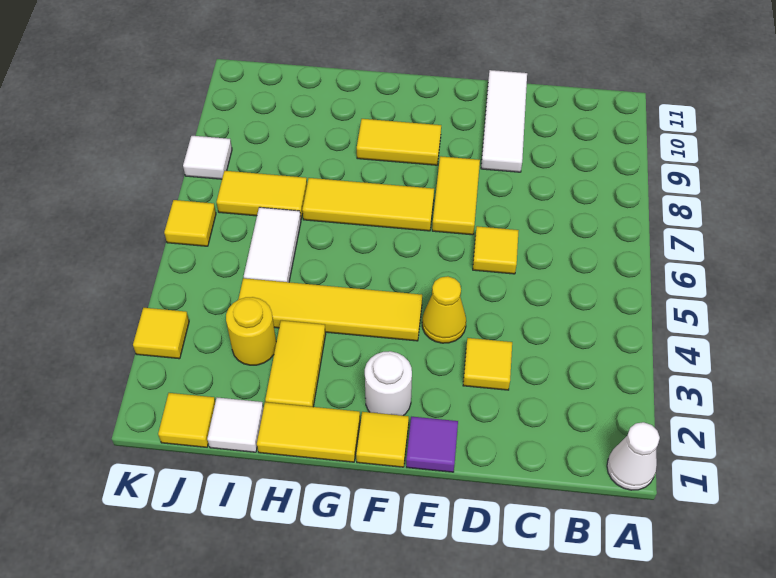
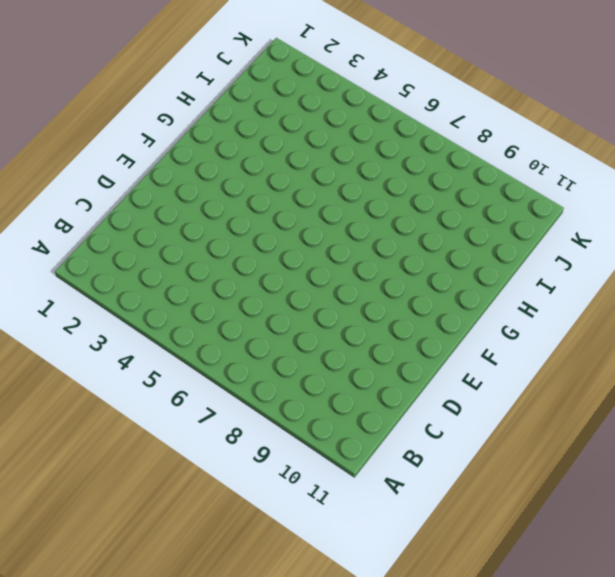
none -> white 1x1 cone [607,422,660,490]
none -> yellow 1x1 tile [463,338,512,390]
none -> yellow 1x1 tile [473,226,519,274]

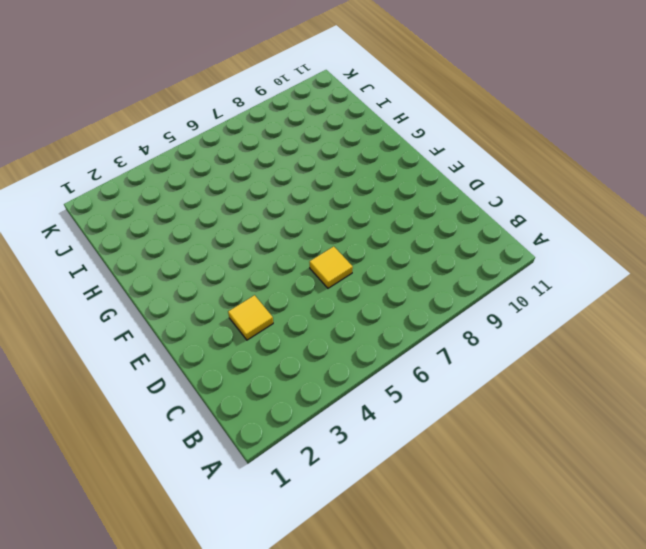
none -> white 1x1 cone [607,422,660,490]
none -> white 1x3 tile [481,70,527,172]
none -> purple 1x1 tile [406,417,458,472]

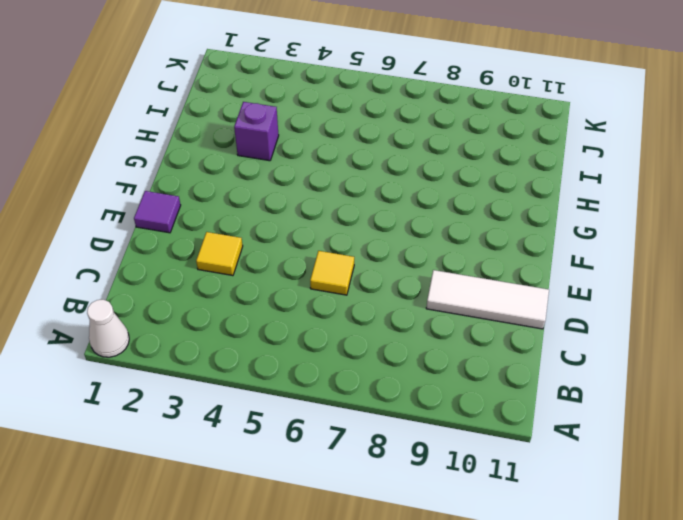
purple 1x1 brick [234,102,279,161] -> yellow 1x2 tile [265,320,326,407]
none -> yellow 1x1 cone [422,276,466,343]
none -> yellow 1x2 tile [432,156,480,235]
none -> yellow 1x1 tile [356,412,409,467]

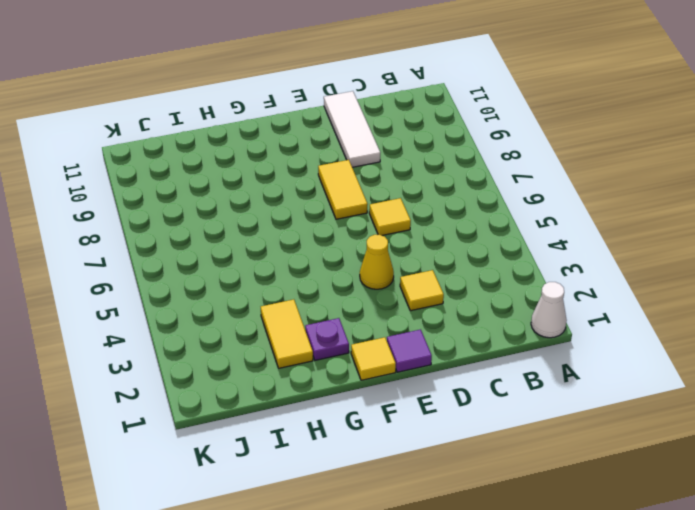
purple 1x1 plate [305,318,349,360] -> none
none -> white 1x1 round brick [365,351,412,416]
none -> yellow 1x4 tile [238,278,422,341]
none -> yellow 1x3 tile [302,178,434,231]

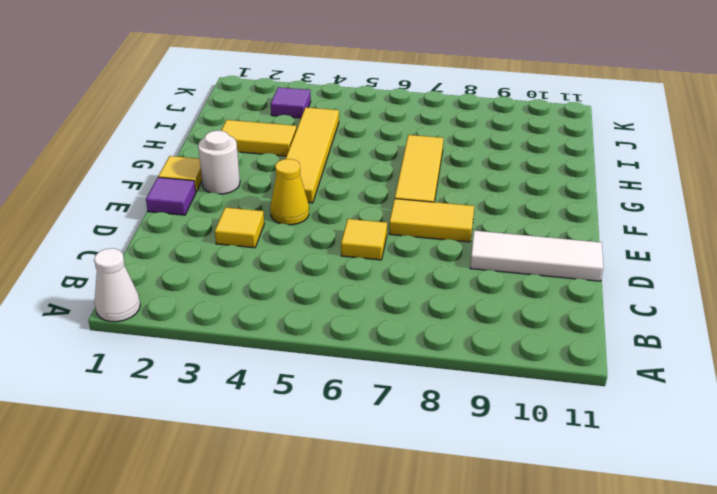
purple 1x1 tile [271,87,311,118] -> none
none -> yellow 1x2 tile [357,119,441,165]
none -> yellow 1x2 tile [257,402,360,462]
none -> white 1x1 tile [207,398,264,452]

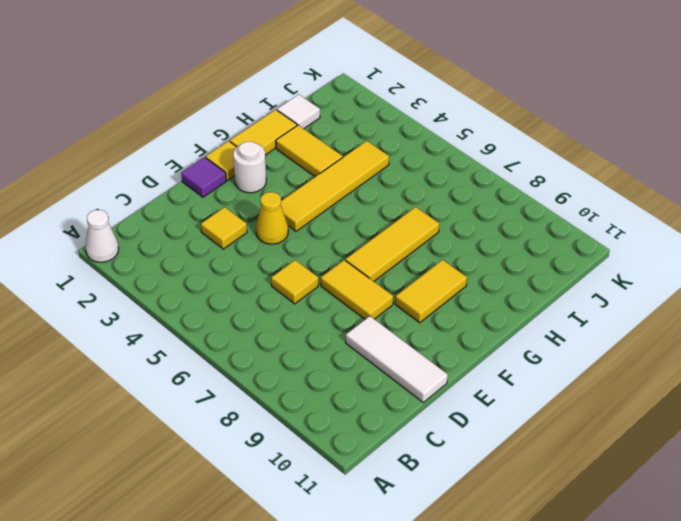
none -> yellow 1x1 round brick [226,297,276,365]
none -> white 1x2 tile [244,207,301,282]
none -> yellow 1x2 tile [217,171,307,219]

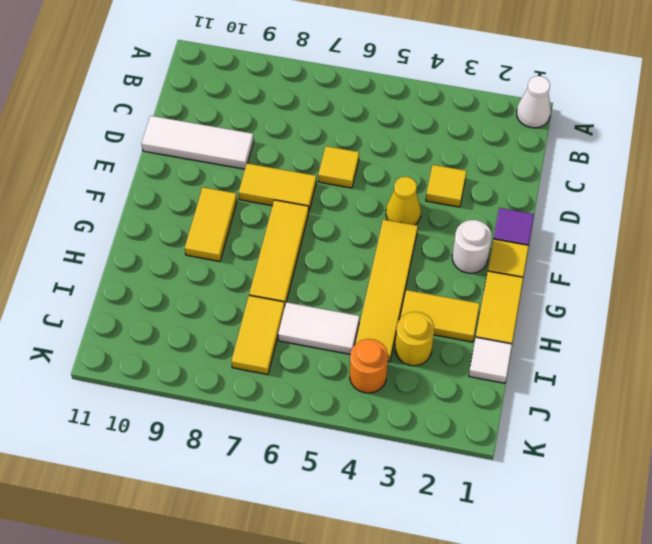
orange 1x1 round brick [350,339,388,393] -> none
none -> yellow 1x1 tile [158,393,215,447]
none -> yellow 1x1 tile [133,308,189,359]
none -> yellow 1x1 tile [164,200,216,246]

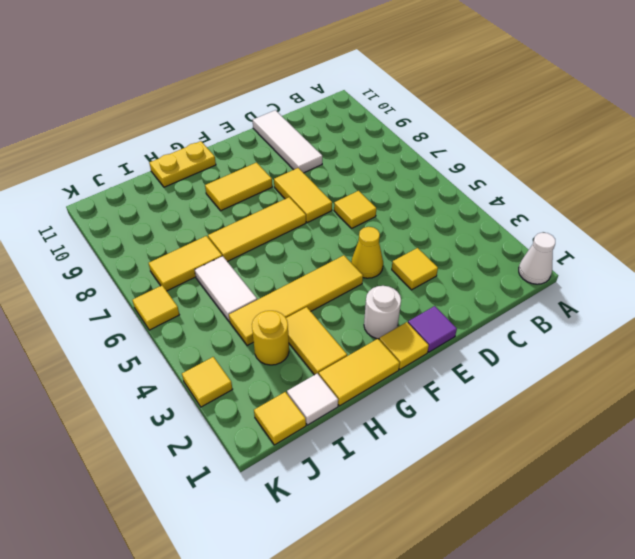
yellow 1x2 plate [149,141,216,187] -> none
none -> white 1x1 tile [183,136,232,179]

